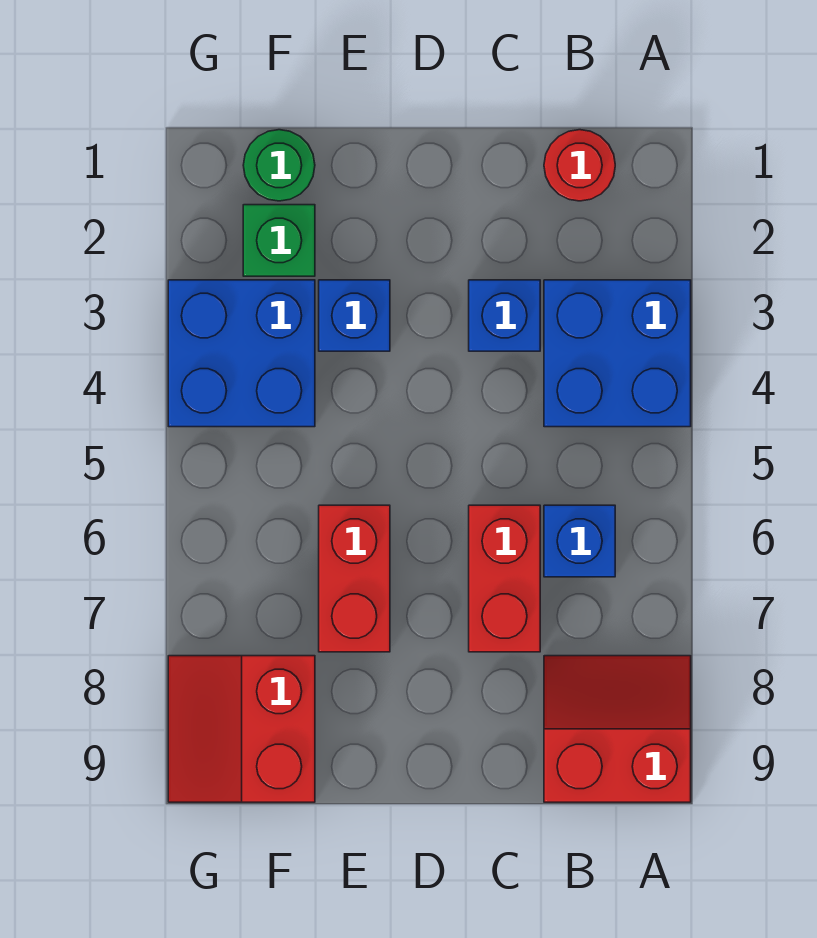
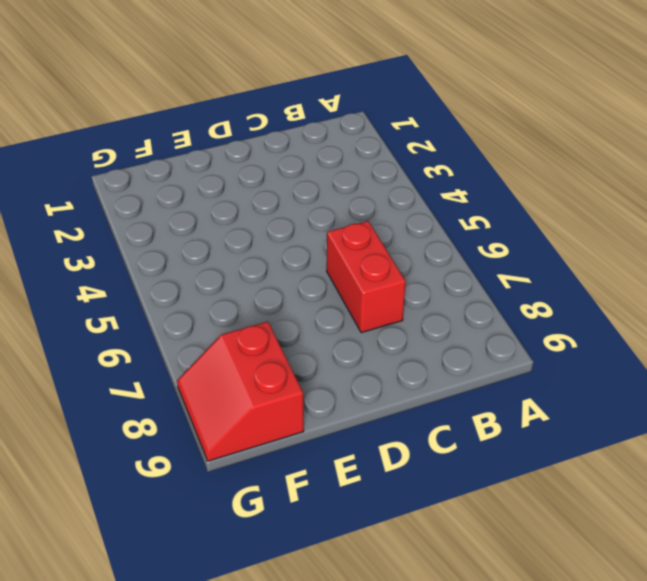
none -> blue 2x2 brick [544,280,691,427]
none -> red 2x2 slope [544,656,691,802]
none -> red 1x1 round brick [544,130,615,201]

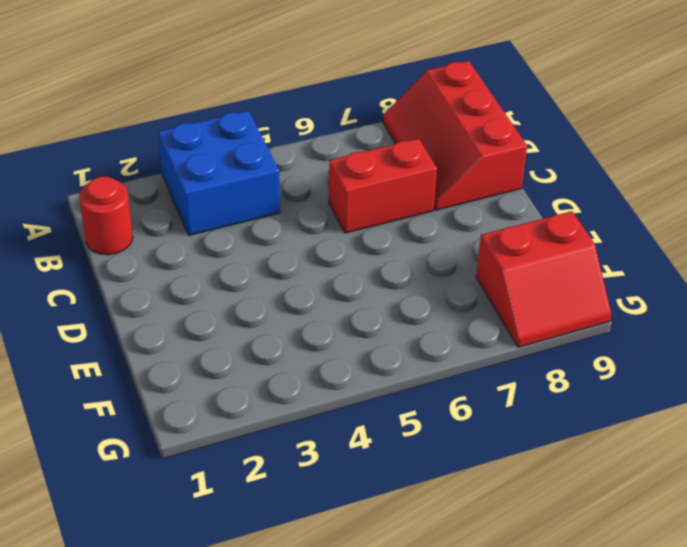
red 2x3 slope [383,61,527,210] -> red 2x2 slope [544,656,691,802]
none -> blue 1x1 brick [544,505,615,577]
none -> blue 1x1 brick [469,280,540,351]
none -> blue 1x1 brick [319,280,390,351]

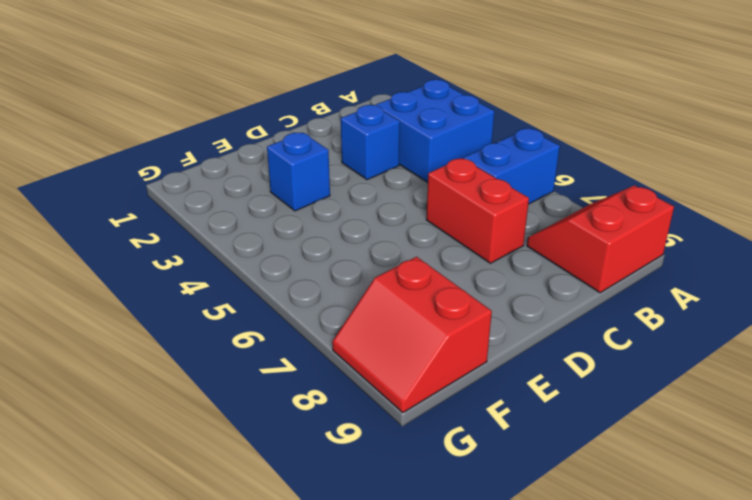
blue 1x2 brick [464,129,560,204] -> blue 1x1 brick [544,505,615,577]
none -> red 1x1 round brick [544,130,615,201]
none -> red 1x2 brick [319,505,390,652]
none -> green 1x1 round brick [243,130,315,201]

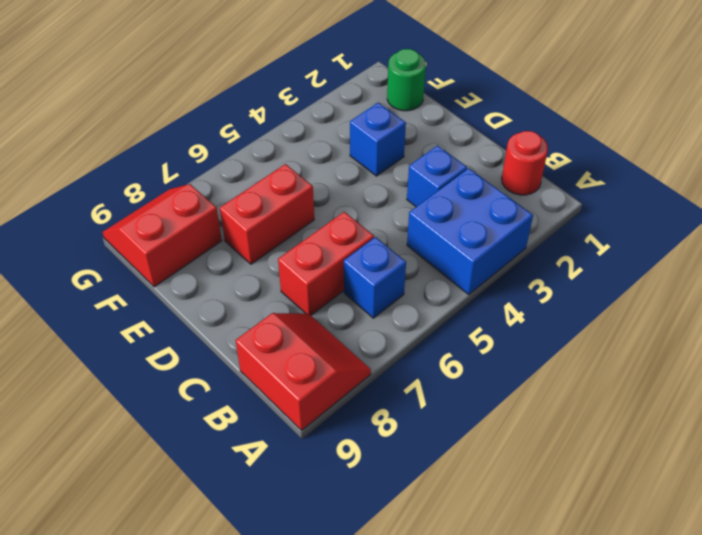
none -> green 1x1 brick [243,205,315,276]
none -> blue 2x2 brick [168,280,315,427]

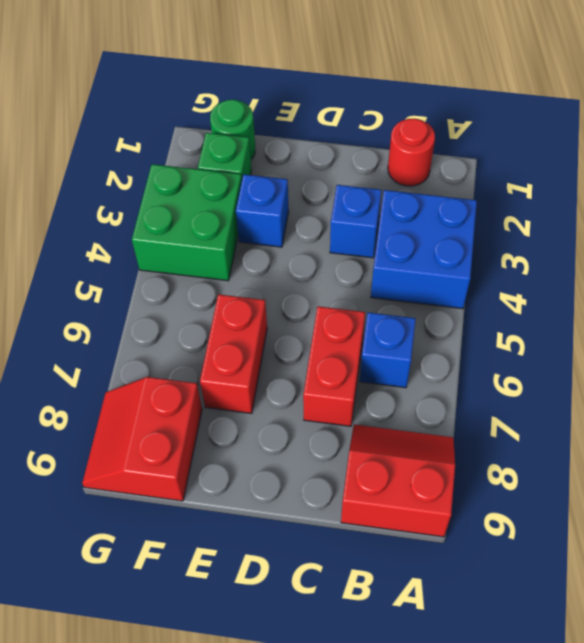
green 2x2 brick [132,164,242,281] -> blue 2x2 brick [168,280,315,427]

